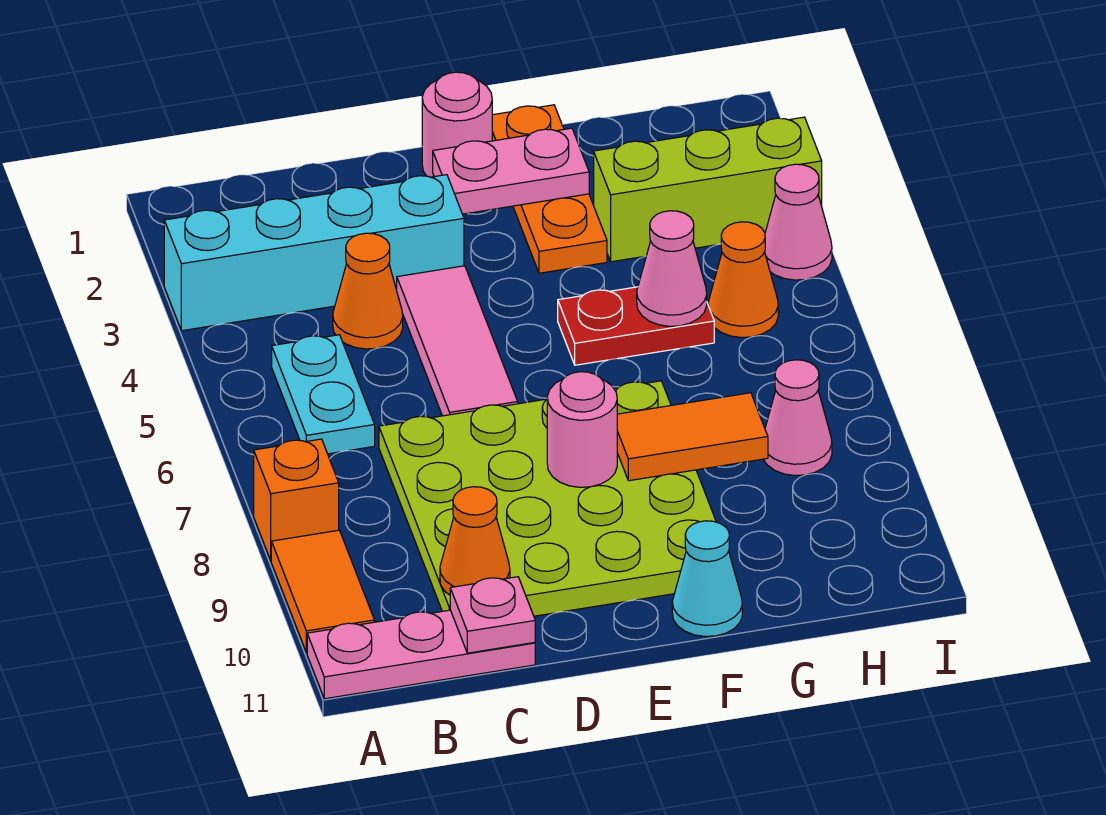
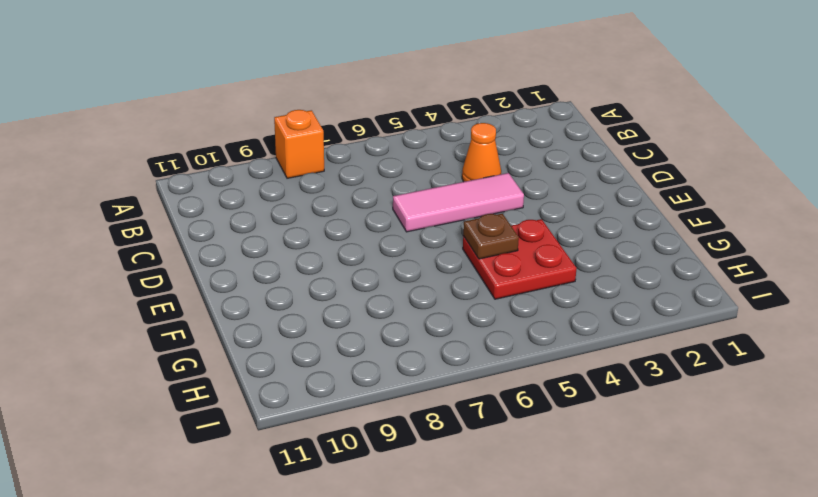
red 2x2 plate [463,219,577,299] -> red 1x2 plate [558,287,714,365]
brown 1x1 plate [463,214,519,259] -> none
none -> cyan 1x4 brick [164,175,464,331]
none -> orange 1x2 tile [271,530,374,653]
none -> pink 1x3 plate [307,610,535,699]

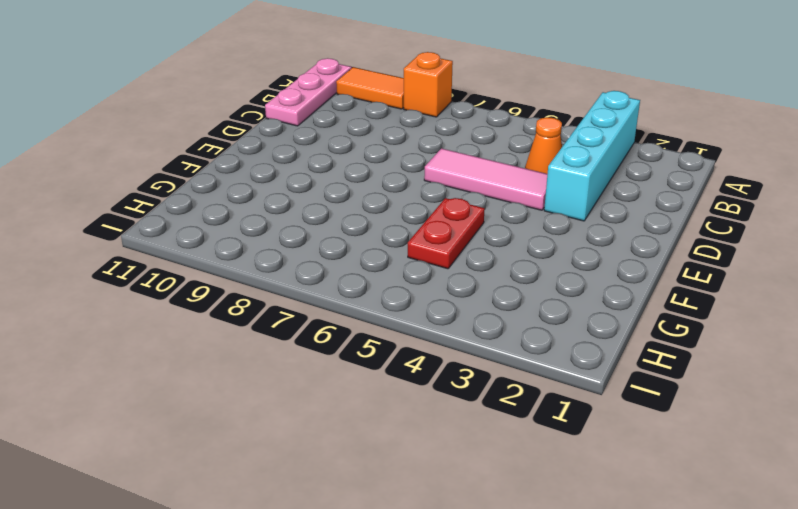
none -> cyan 1x2 plate [272,335,375,454]
none -> lime 4x4 plate [379,381,716,616]
none -> pink 1x1 round brick [422,72,492,177]

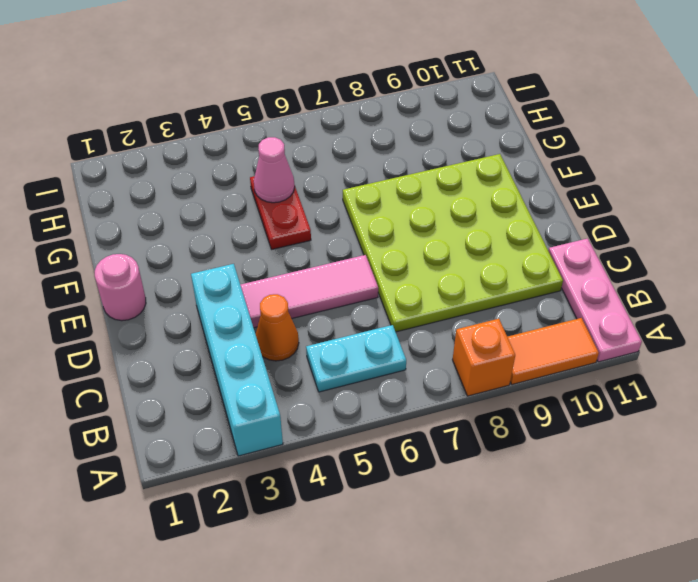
none -> orange 1x3 plate [492,105,607,273]
none -> cyan 1x1 cone [672,521,742,637]
none -> lime 1x3 brick [594,117,822,262]

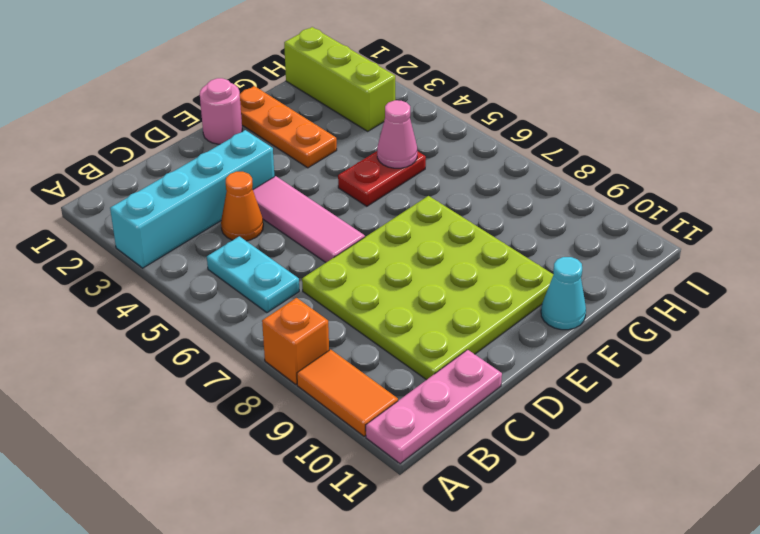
lime 1x3 brick [284,27,395,131] -> lime 1x3 brick turned to [594,117,822,262]
none -> orange 1x1 cone [708,222,778,338]
none -> pink 1x1 cone [764,360,832,476]
none -> pink 1x1 cone [765,164,832,280]

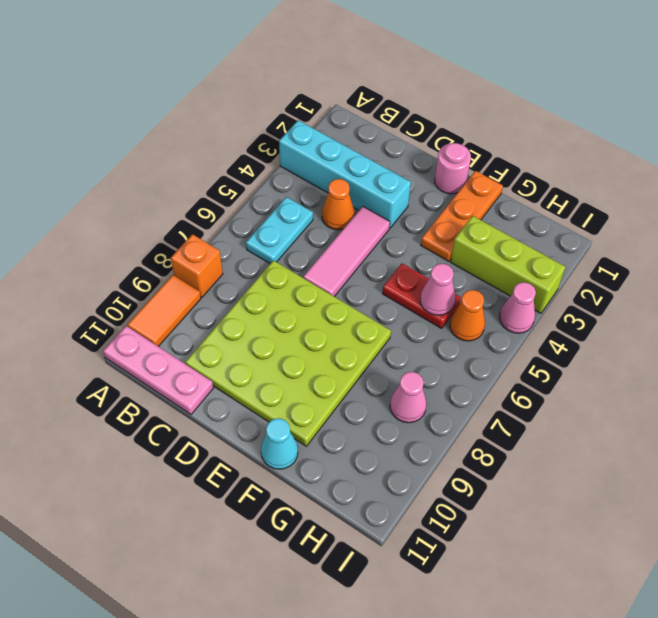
none -> orange 1x1 cone [440,487,510,595]
none -> pink 1x1 plate [450,577,535,653]
none -> pink 1x2 plate [433,128,589,214]

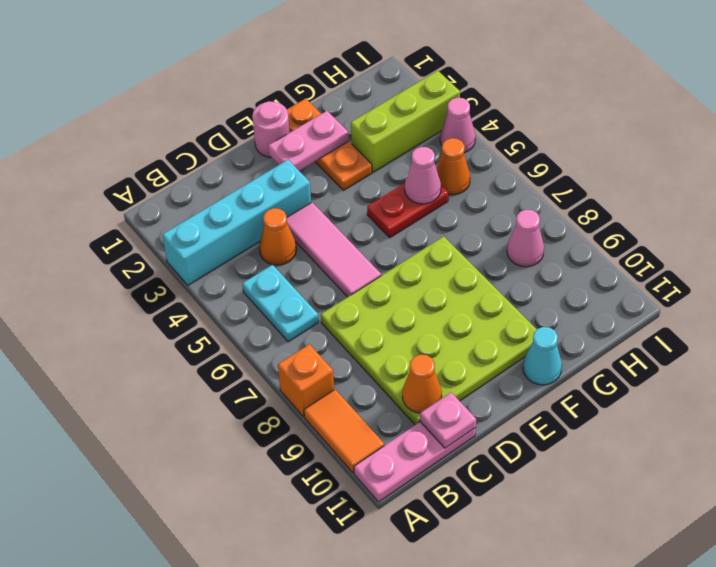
none -> pink 1x1 round brick [547,372,617,487]
none -> orange 1x2 tile [617,393,768,481]

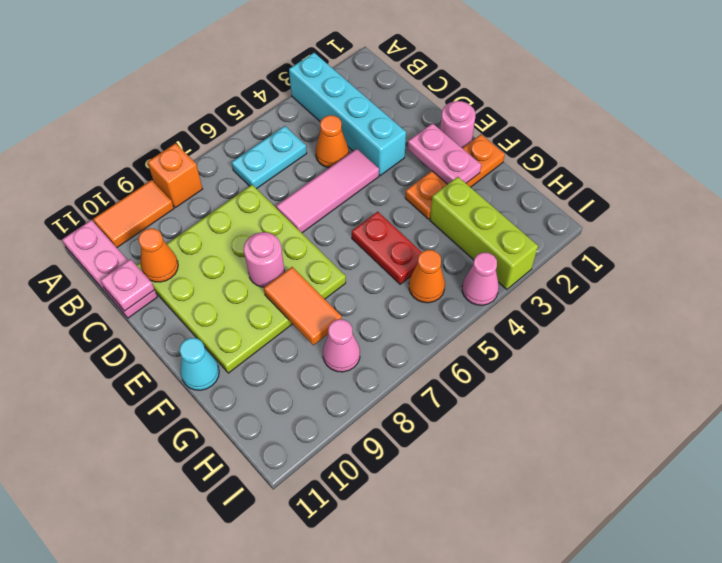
none -> pink 1x1 cone [637,211,707,326]

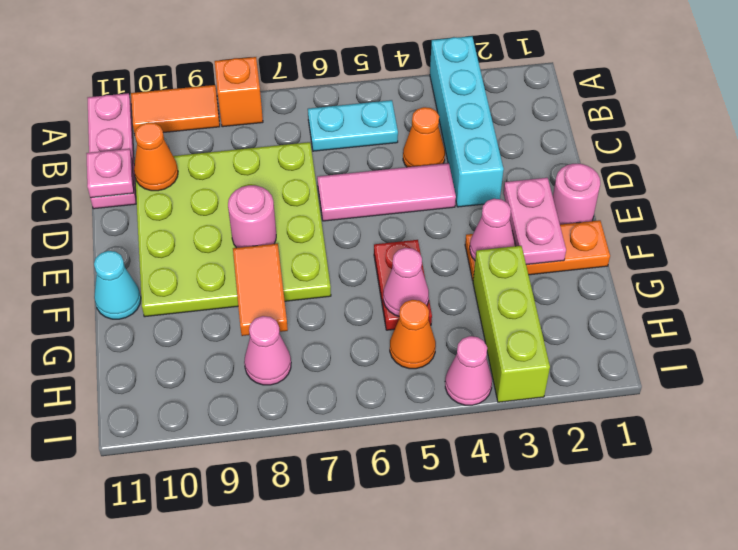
pink 1x1 cone [470,199,515,260] -> none

